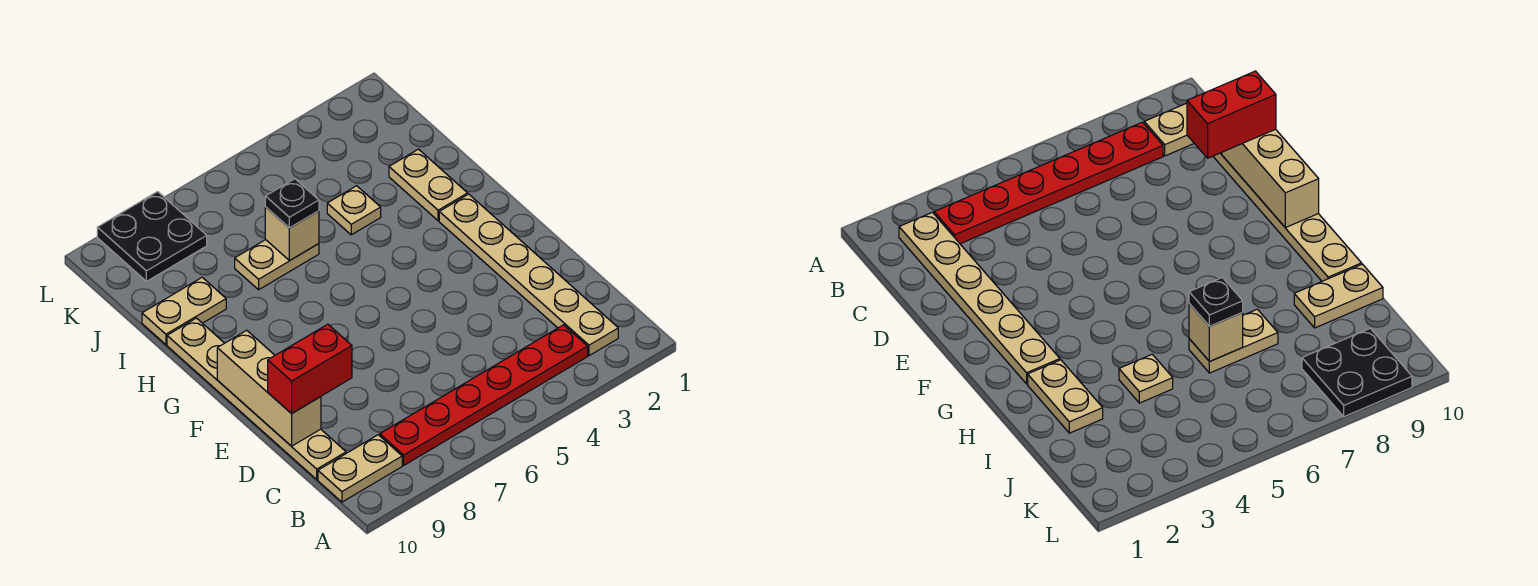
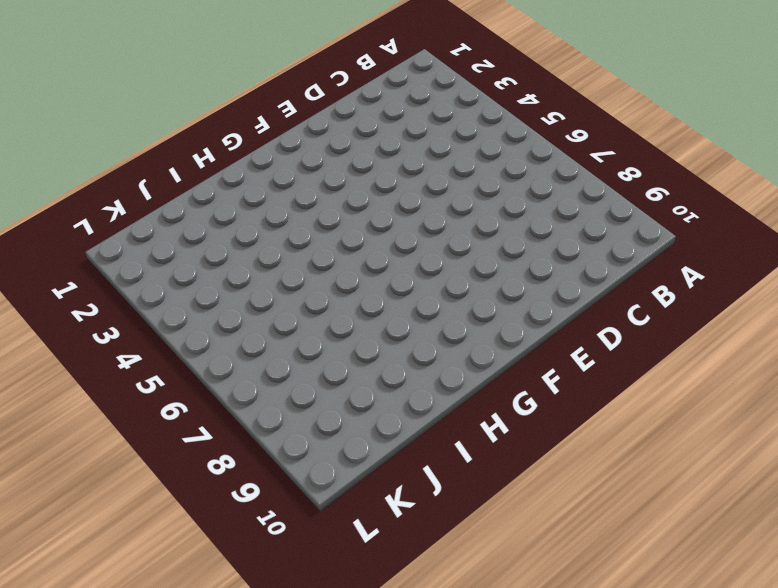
none -> tan 1x6 plate [439,194,618,356]
none -> red 1x6 plate [380,325,588,465]
none -> tan 1x2 plate [318,435,402,502]

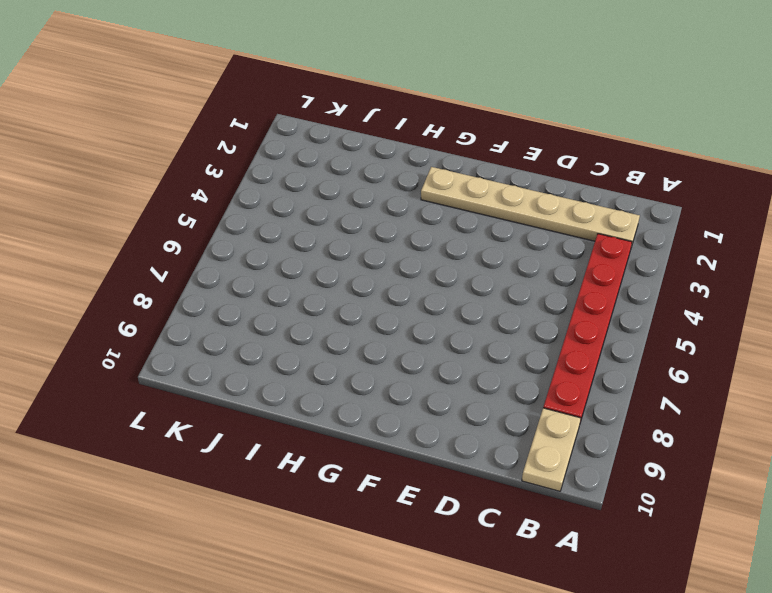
none -> tan 1x6 plate [167,318,346,479]
none -> tan 1x2 plate [389,149,468,221]
none -> tan 1x1 plate [327,186,381,235]

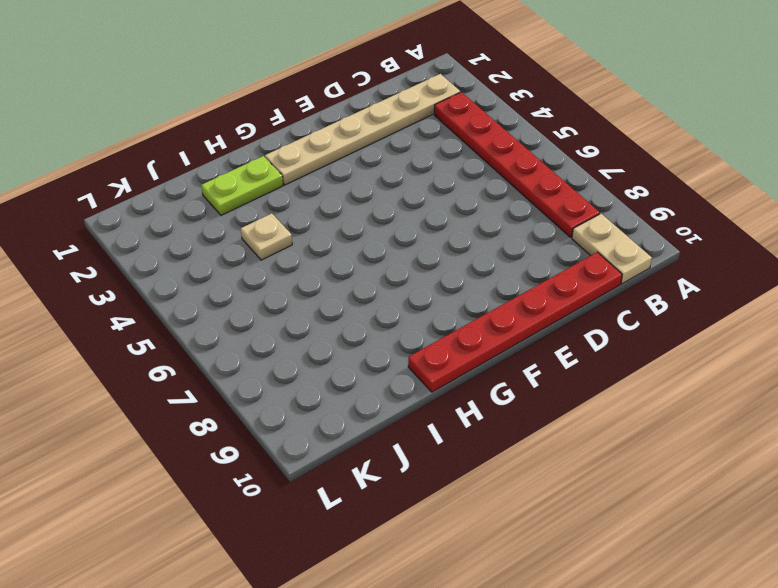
red 1x6 plate [408,252,622,392] -> tan 1x6 plate [167,318,346,479]
lime 1x2 plate [201,156,283,215] -> tan 1x2 plate [389,149,468,221]
none -> tan 1x2 plate [235,240,319,290]
none -> tan 1x2 plate [142,277,226,345]
none -> black 2x2 plate [97,192,207,281]

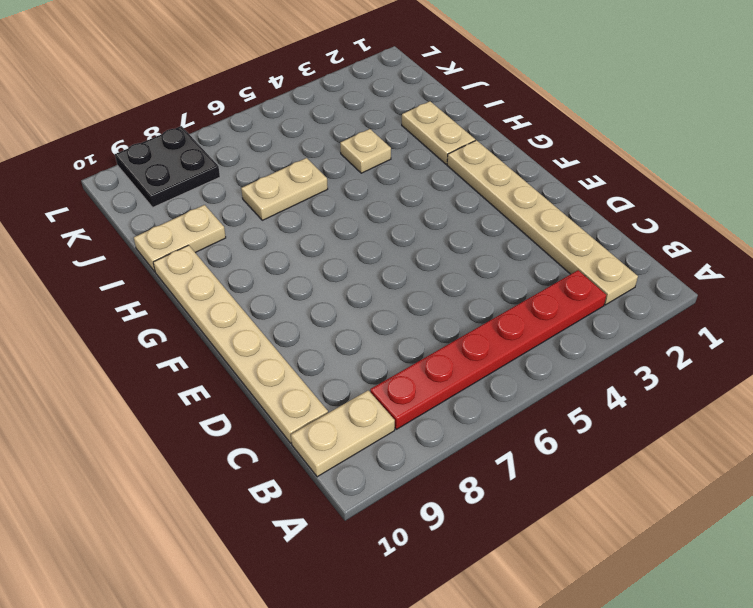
none -> tan 1x3 brick [217,330,321,446]
none -> tan 1x1 brick [265,207,319,261]
none -> red 1x2 brick [268,324,352,414]

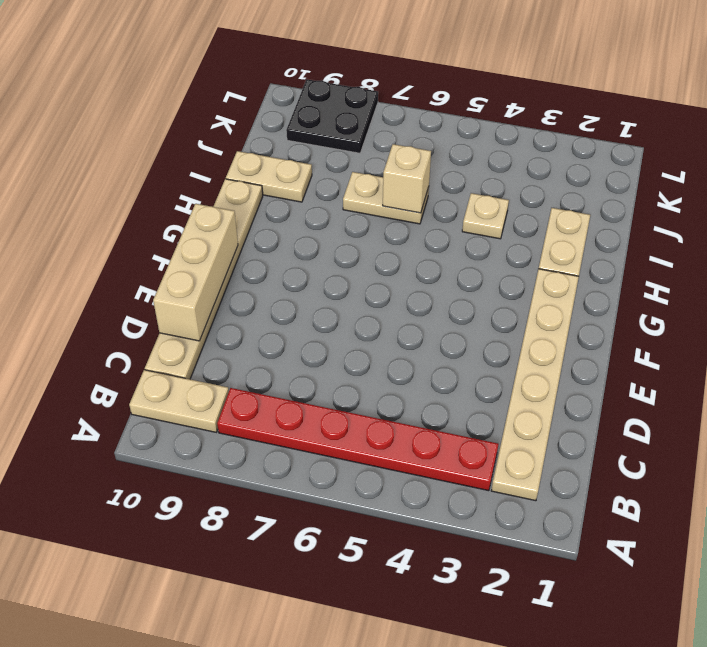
none -> red 1x2 brick [268,324,352,414]
none -> black 1x1 plate [265,179,319,228]

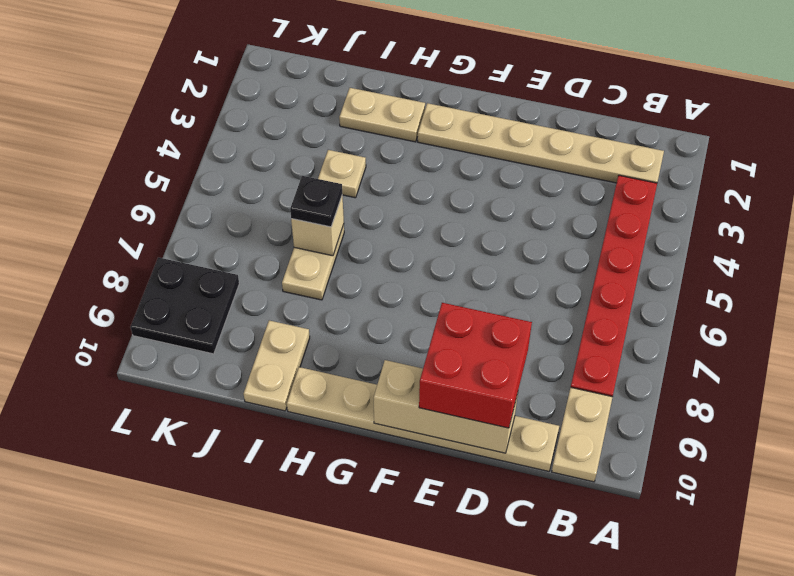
red 2x2 brick [419,303,532,428] -> red 1x2 brick [268,324,352,414]

